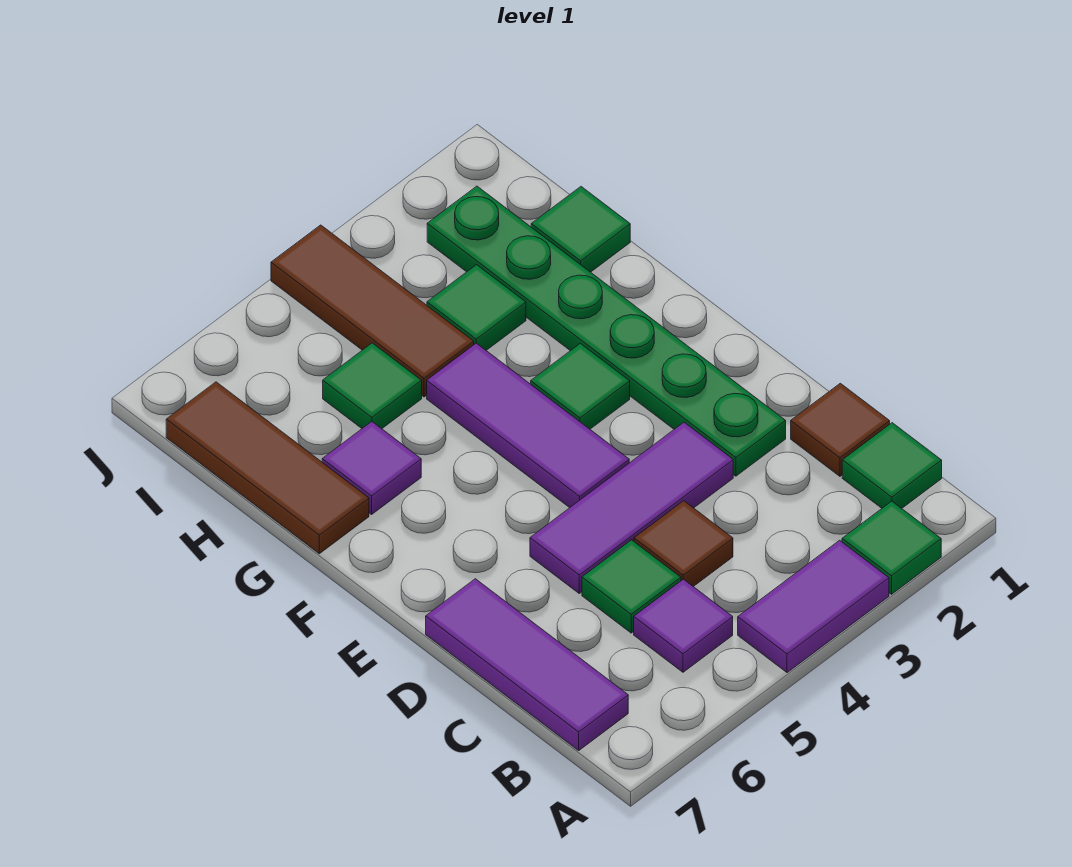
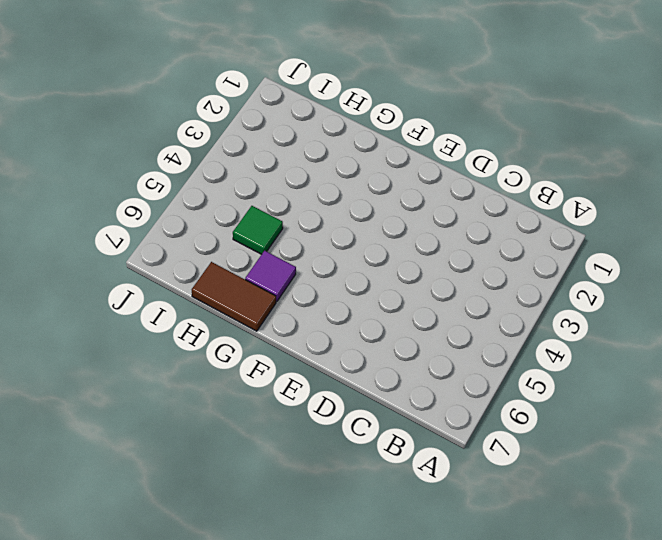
brown 1x2 tile [192,262,276,331] -> brown 1x3 tile [166,382,369,554]
none -> green 1x1 tile [842,501,941,594]
none -> purple 1x2 tile [738,540,889,673]
none -> green 1x1 tile [842,423,942,508]

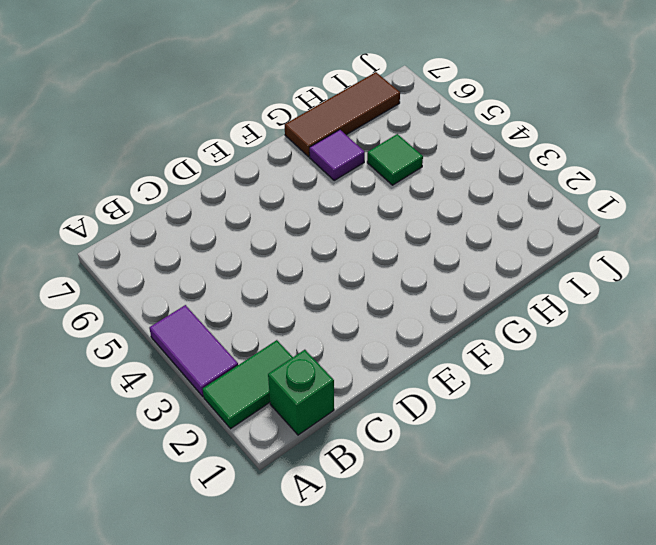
green 1x2 tile [203,340,293,429] -> green 1x1 tile [842,501,941,594]
green 1x1 brick [268,350,334,435] -> green 1x1 tile [842,423,942,508]
none -> purple 1x1 tile [634,579,733,672]
none -> purple 1x3 tile [426,579,628,750]
none -> brown 1x1 tile [791,383,890,476]

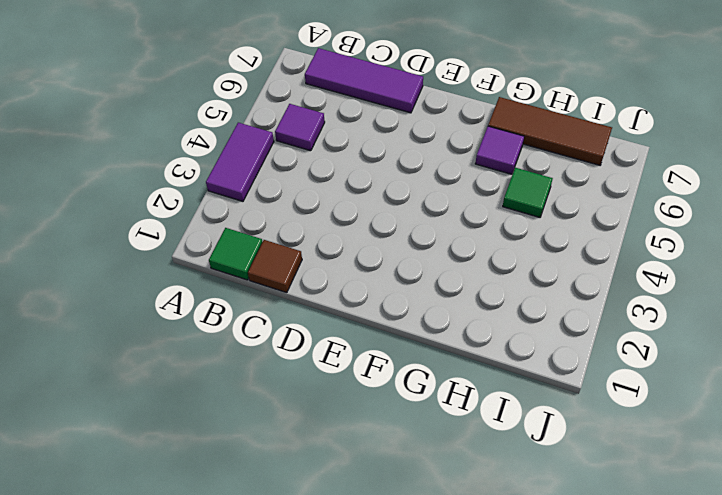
none -> green 1x1 tile [842,501,941,594]
none -> brown 1x1 tile [634,501,733,587]
none -> green 1x1 tile [582,540,681,633]

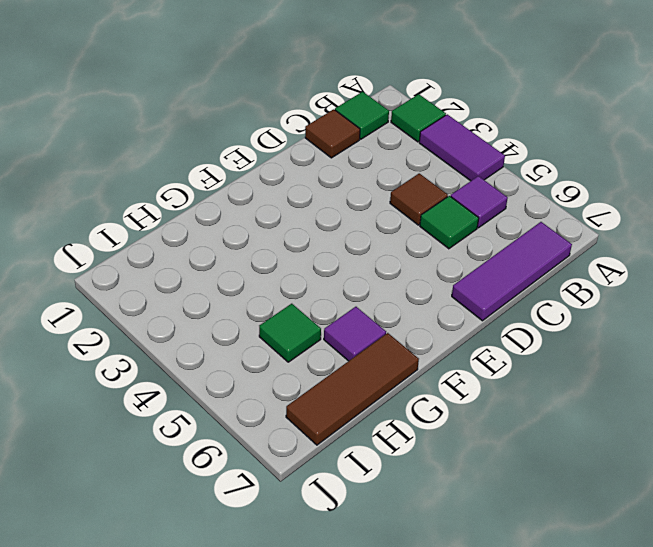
none -> green 1x6 plate [427,186,786,476]
none -> purple 1x3 tile [530,422,733,593]
none -> purple 1x3 tile [427,343,629,508]

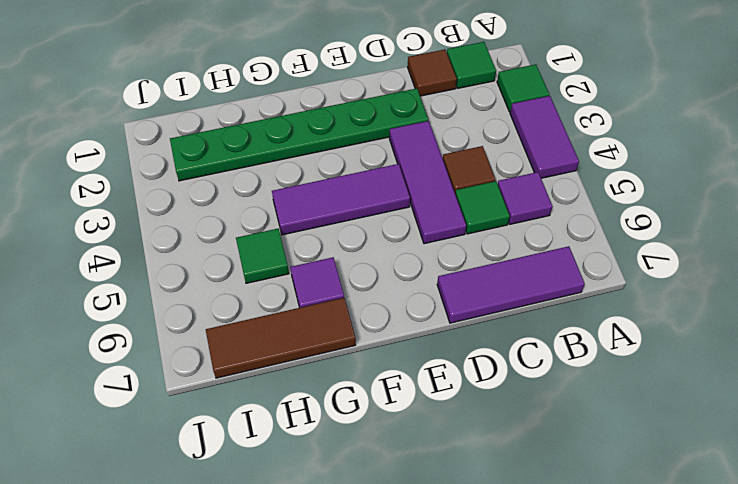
none -> green 1x1 tile [531,343,630,429]
none -> green 1x1 tile [531,187,630,272]
none -> green 1x1 tile [427,265,526,350]

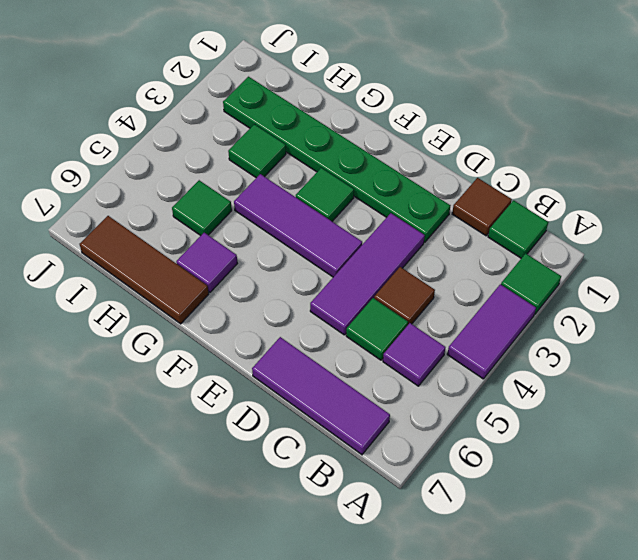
none -> green 1x1 tile [531,187,630,272]
none -> brown 1x3 tile [271,225,474,397]

